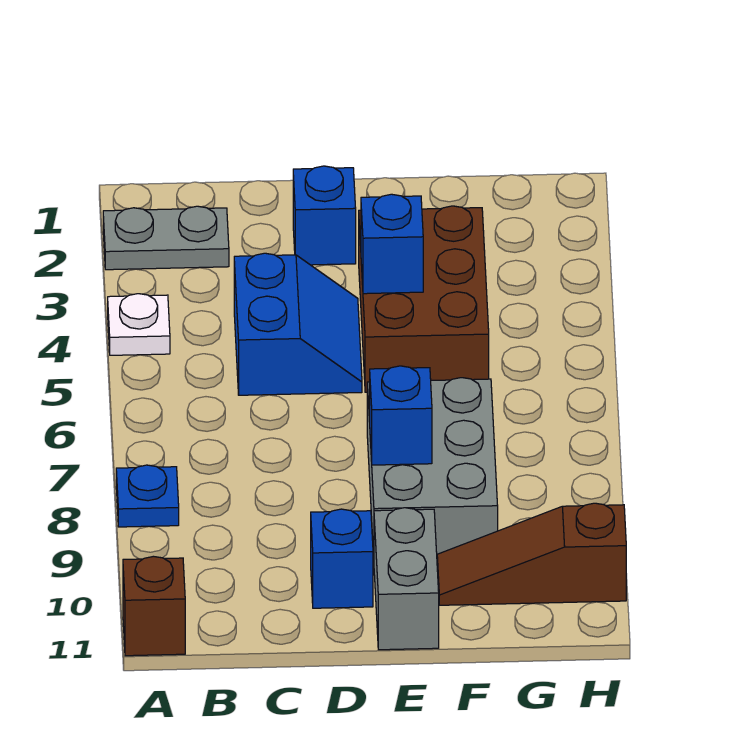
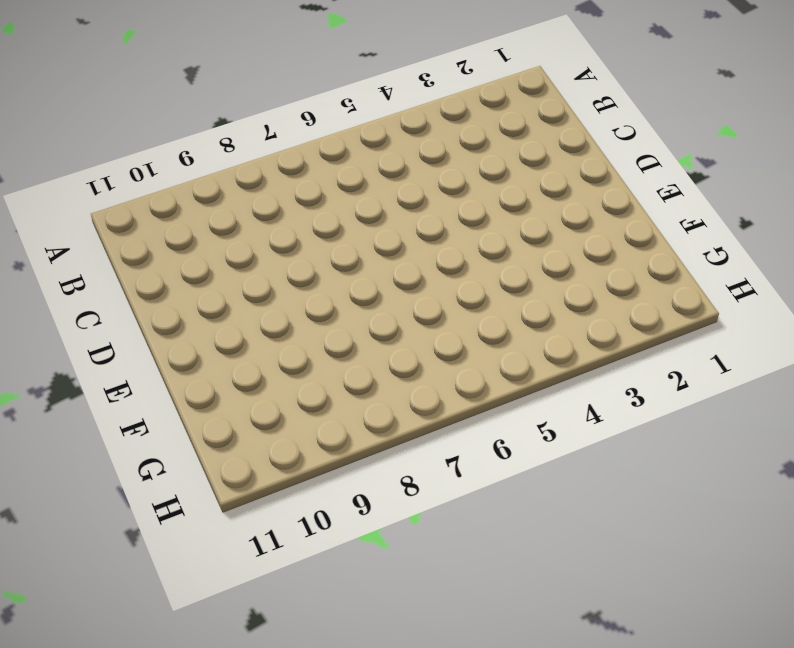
none -> grey 1x2 plate [103,206,229,270]
none -> white 1x1 plate [108,294,170,355]
none -> blue 1x1 plate [116,465,179,527]

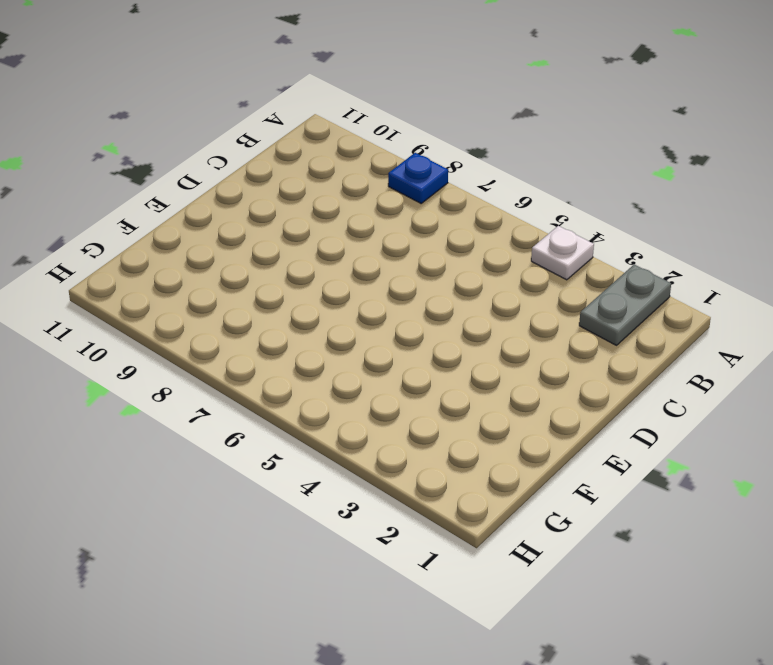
none -> brown 1x1 brick [123,556,185,656]
none -> blue 2x2 slope [234,253,362,395]
none -> blue 1x1 brick [293,166,356,265]

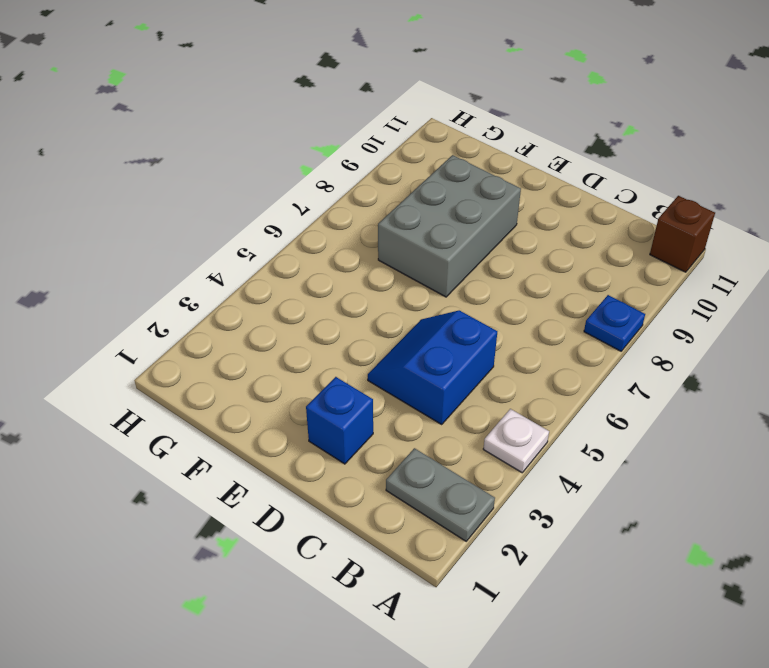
none -> blue 1x1 brick [311,509,373,608]
none -> brown 2x3 brick [359,206,489,392]
none -> grey 1x2 brick [374,508,439,650]

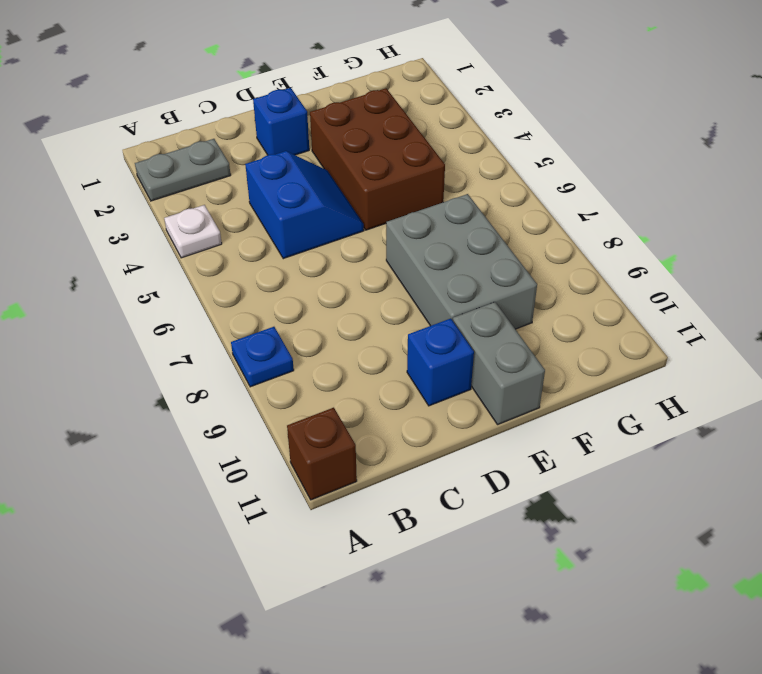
none -> brown 1x3 slope [437,503,626,605]
none -> blue 1x1 brick [361,194,423,294]
none -> blue 1x1 brick [370,366,432,465]

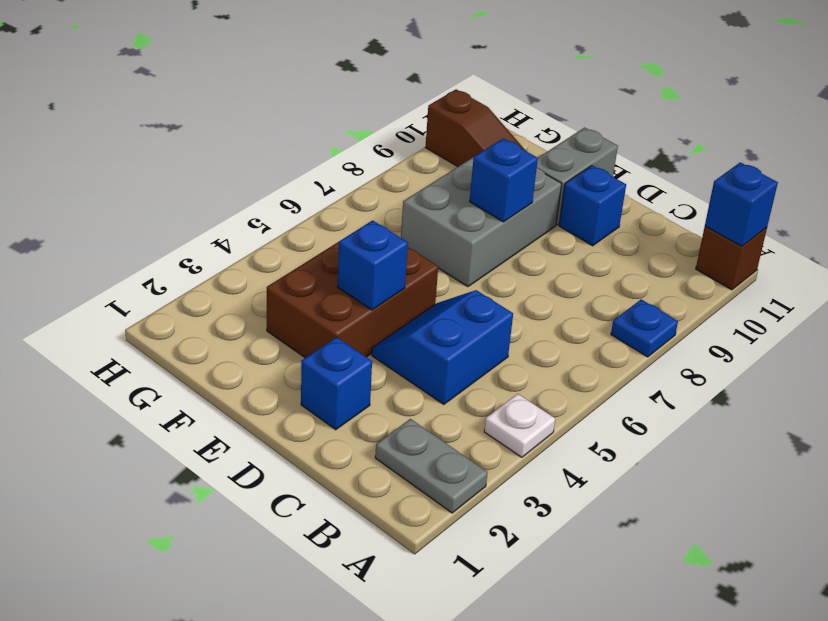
blue 1x1 brick [705,162,778,246] -> none

